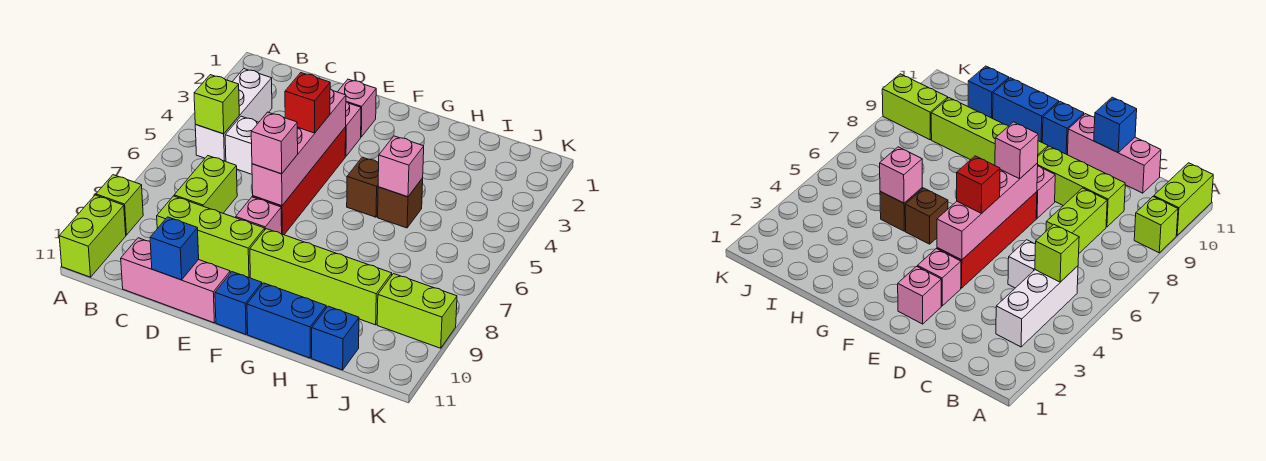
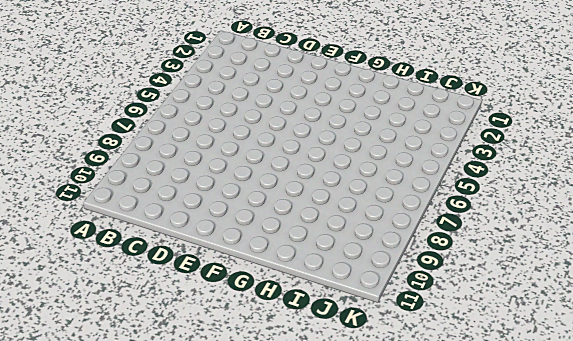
none -> lime 1x1 brick [96,175,143,235]
none -> lime 1x2 brick [59,195,126,277]
none -> white 1x3 brick [195,69,272,162]

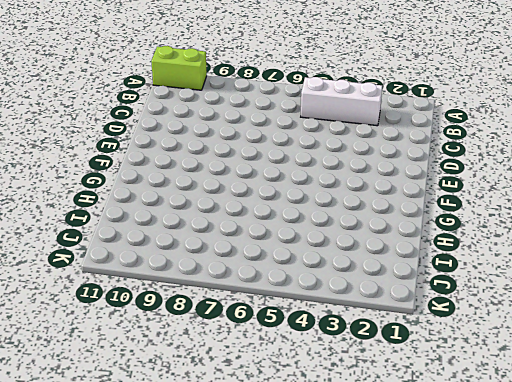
none -> lime 1x1 brick [96,175,143,235]
none -> white 1x1 brick [225,116,259,174]
none -> lime 1x2 brick [174,156,237,213]

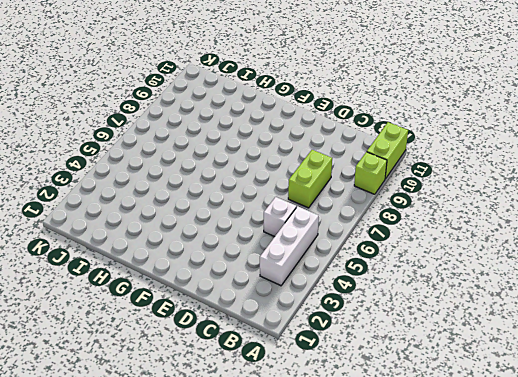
none -> lime 1x3 brick [157,196,265,278]
none -> pink 1x3 brick [121,238,230,323]
none -> pink 1x1 brick [338,79,376,137]

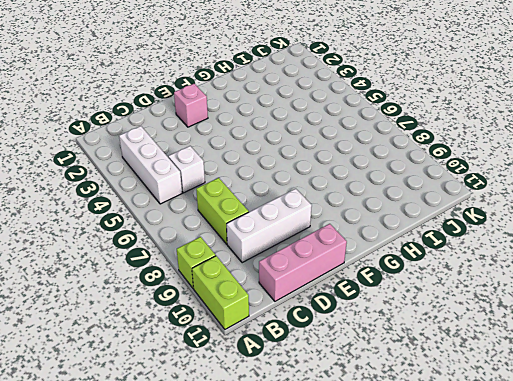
white 1x3 brick [227,189,312,263] -> lime 1x3 brick [157,196,265,278]
none -> pink 1x1 brick [345,102,361,156]
none -> red 1x4 brick [253,127,346,235]
none -> pink 1x1 brick [236,197,282,234]

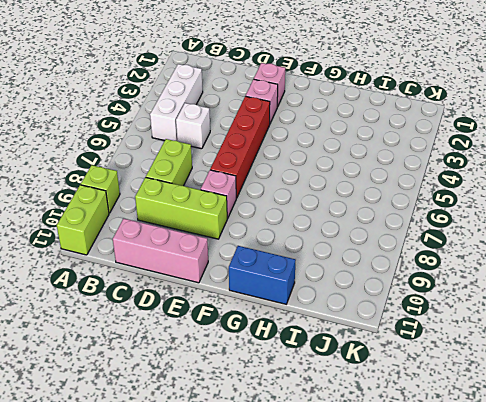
none -> lime 1x4 brick [250,229,392,325]
none -> blue 1x1 brick [215,272,262,334]
none -> brown 1x1 brick [347,157,379,217]

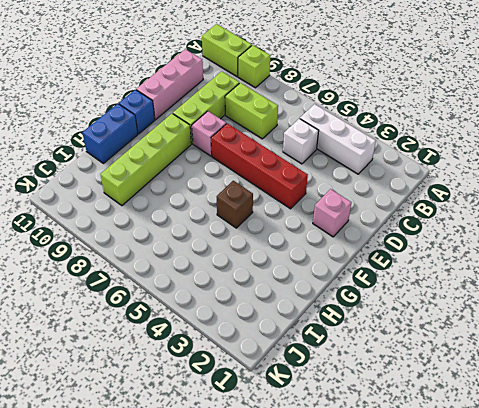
none -> pink 1x1 brick [345,102,361,156]
none -> brown 1x1 brick [378,178,423,228]
none -> blue 1x1 brick [312,306,359,370]

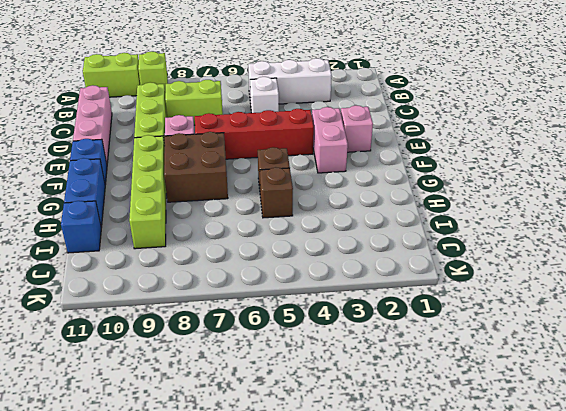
pink 1x2 brick [312,107,348,173] -> pink 1x1 brick [345,102,361,156]
brown 2x2 brick [164,132,228,202] -> none
none -> lime 1x2 brick [377,274,457,348]
none -> lime 1x1 brick [194,75,239,134]
none -> blue 1x1 brick [150,217,199,280]

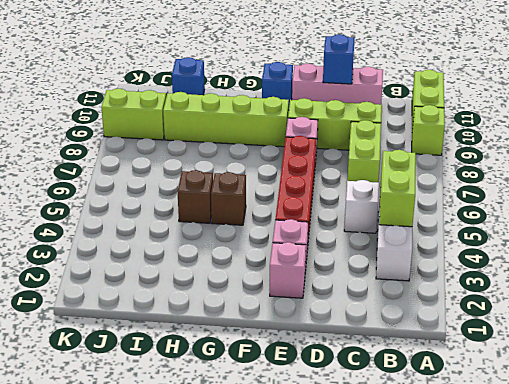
lime 1x2 brick [379,150,416,227] -> lime 1x1 brick [194,75,239,134]
none -> blue 1x2 brick [247,283,326,358]
none -> pink 1x4 brick [252,89,346,206]
none -> pink 1x1 brick [378,136,424,197]

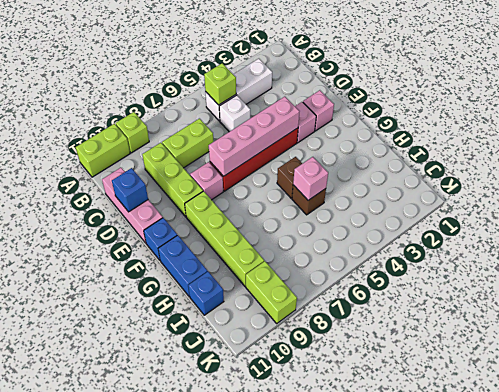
none -> red 1x1 brick [285,73,330,133]
none -> pink 1x1 brick [251,112,298,174]

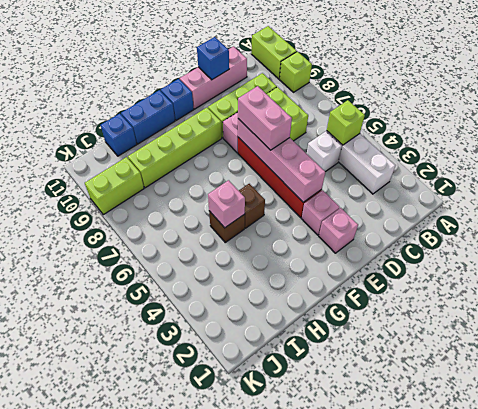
pink 1x2 brick [238,86,292,150] -> pink 1x1 brick [251,112,298,174]
none -> red 1x1 brick [285,73,330,133]

